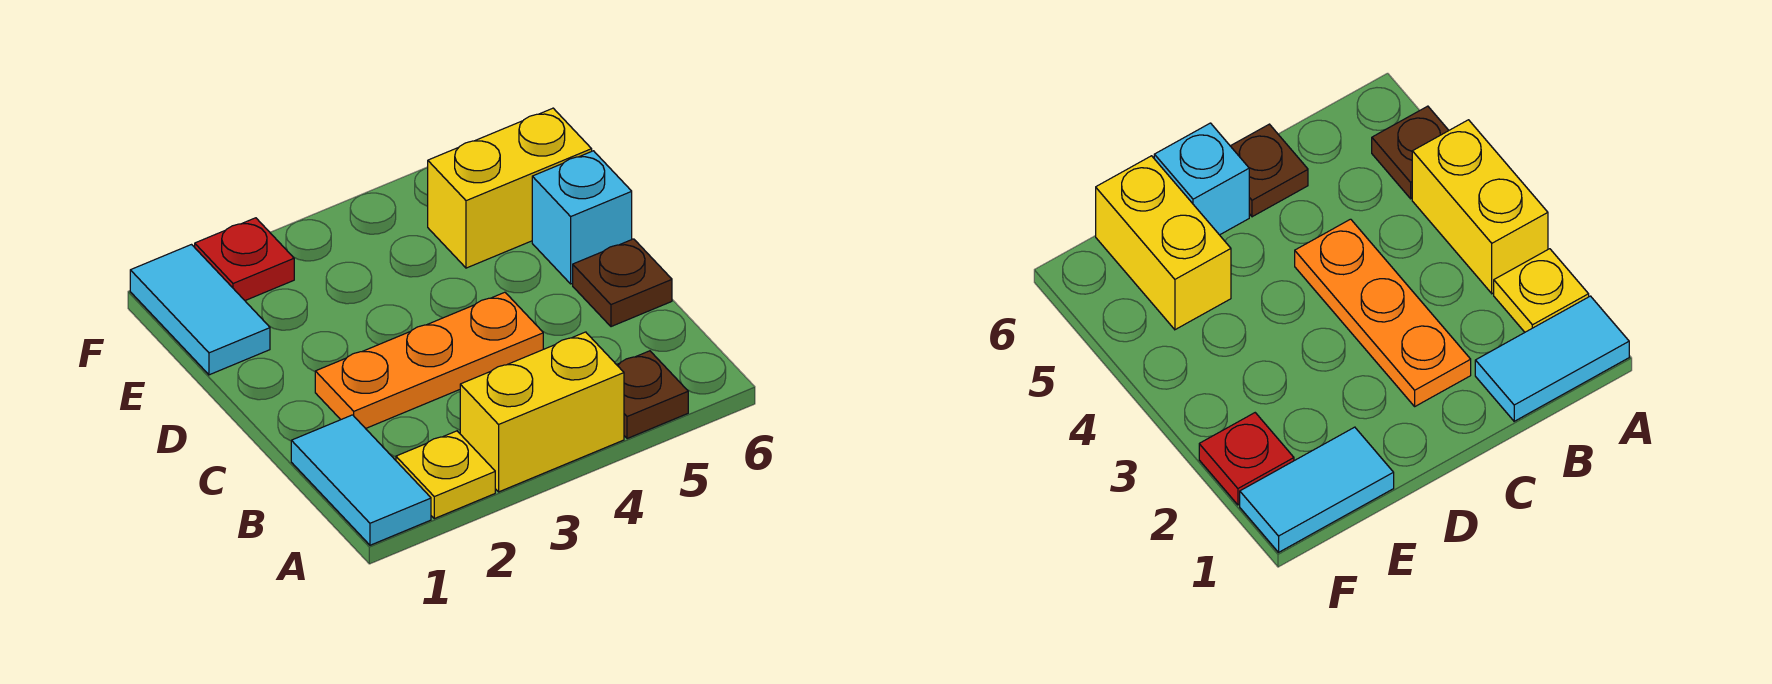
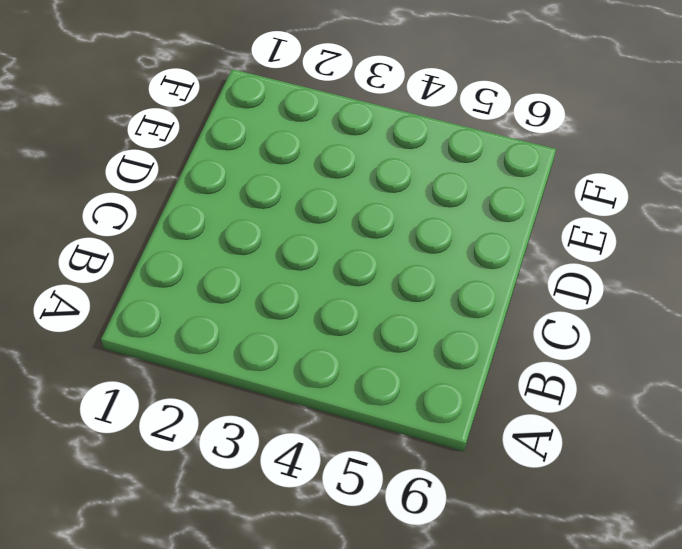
none -> cyan 1x2 tile [291,415,431,545]
none -> yellow 1x1 plate [396,431,495,519]

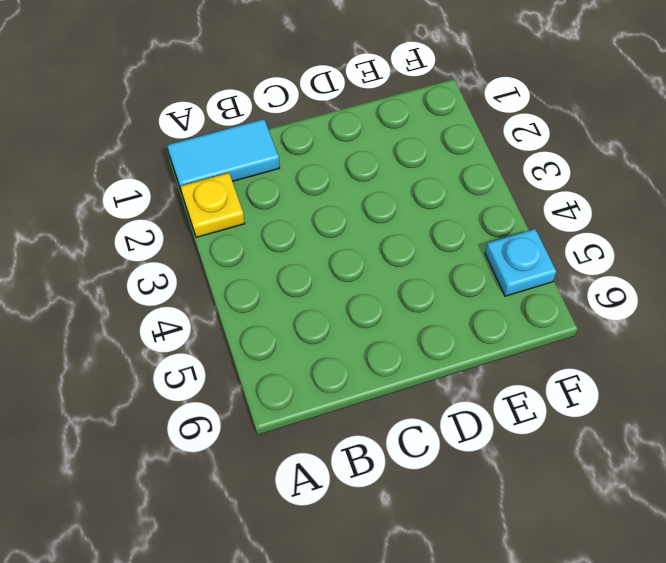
cyan 1x1 plate [485,229,556,296] -> none
none -> yellow 1x2 brick [460,332,624,492]
none -> brown 1x1 plate [617,351,688,439]

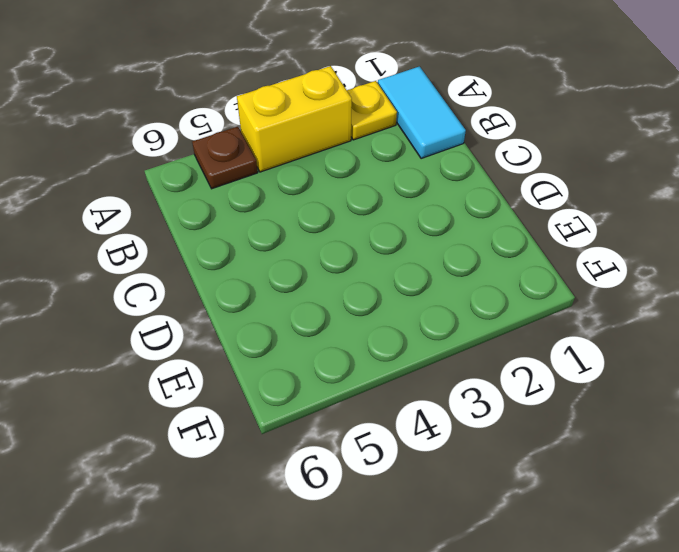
none -> orange 1x3 plate [315,292,543,429]
none -> brown 1x1 plate [573,239,672,327]

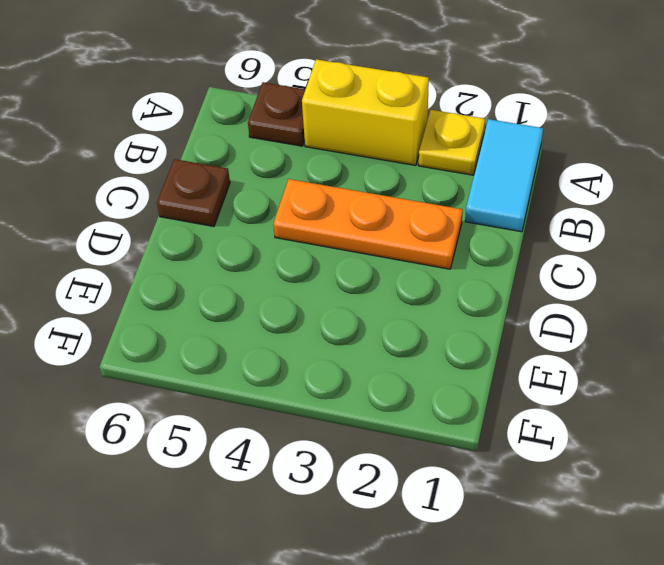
none -> cyan 1x1 brick [532,151,632,284]
none -> cyan 1x2 tile [130,245,270,375]

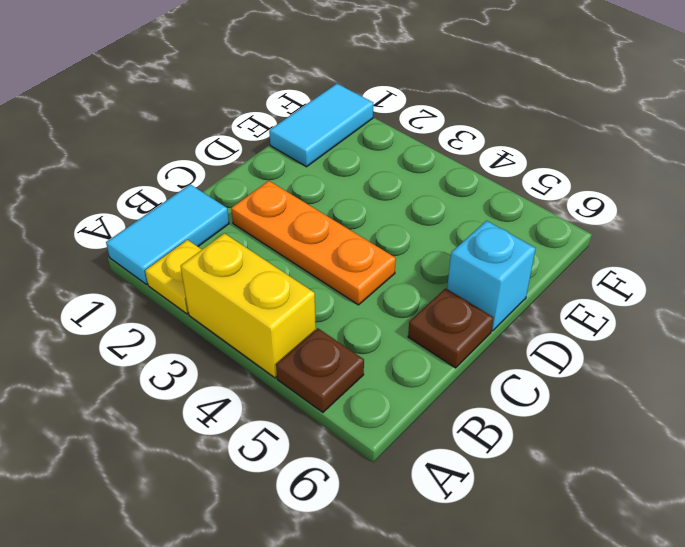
none -> yellow 1x2 brick [428,108,592,268]
none -> red 1x1 plate [195,218,294,301]

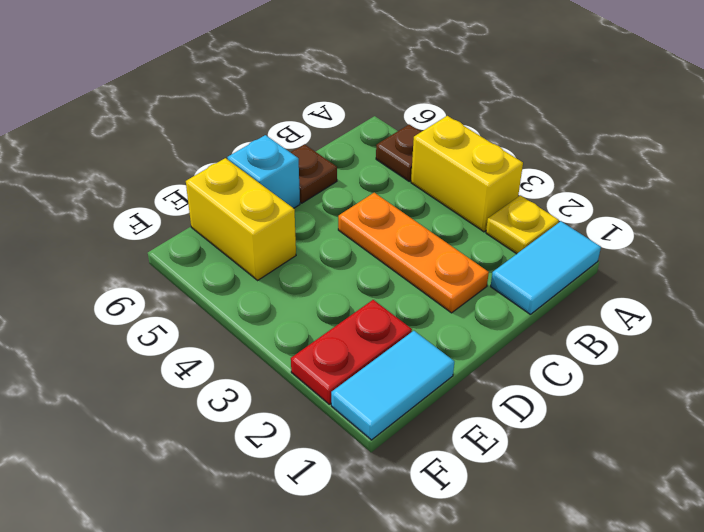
red 1x2 plate [291,300,412,404] -> red 1x1 plate [195,218,294,301]

